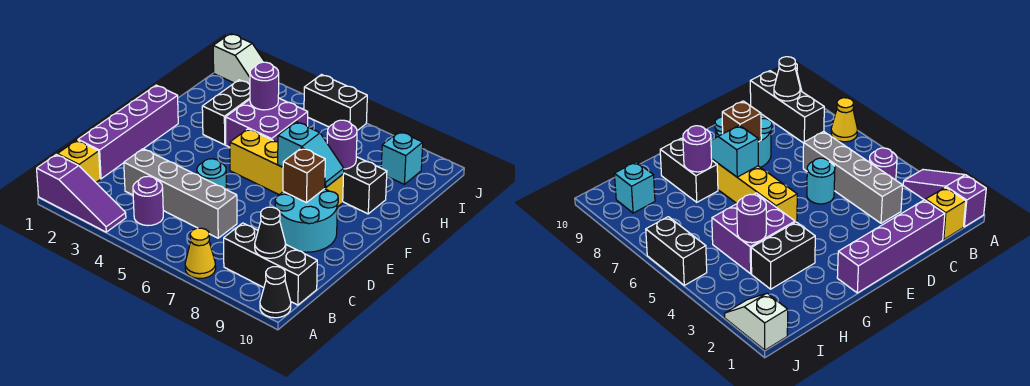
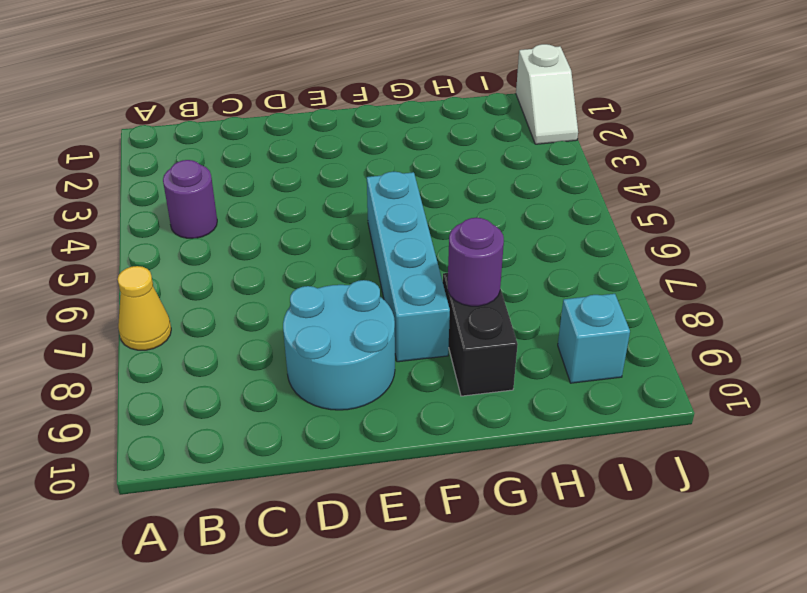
cyan 1x4 brick [367,172,450,362] -> yellow 1x4 brick [230,129,344,207]
none -> purple 1x3 slope [37,154,126,232]
none -> black 1x1 cone [260,267,291,318]
none -> yellow 1x1 brick [57,140,100,182]

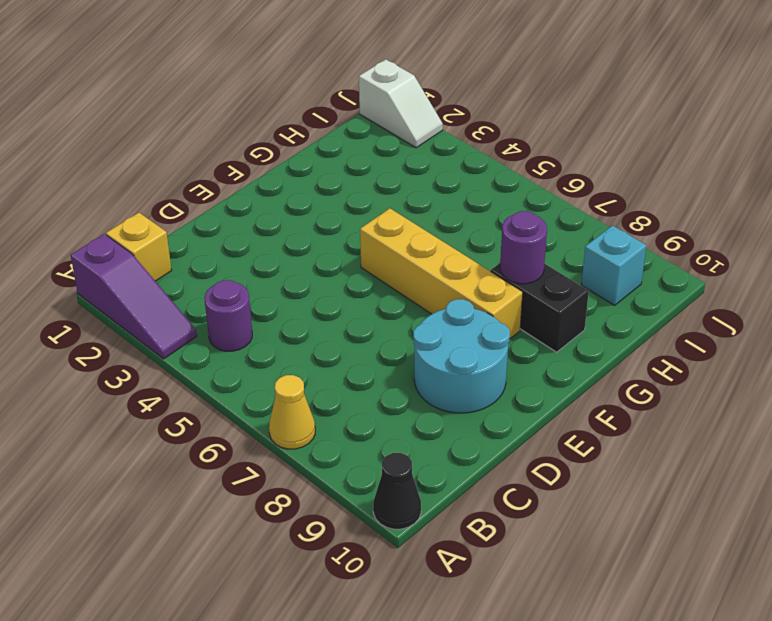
none -> black 1x3 brick [224,223,317,305]
none -> purple 1x4 brick [78,85,178,179]
none -> grey 1x4 brick [124,149,237,238]

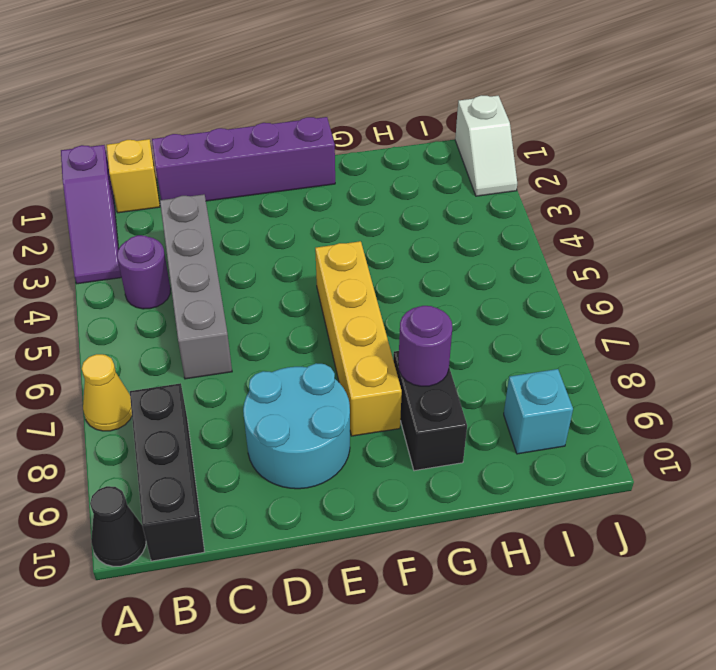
none -> cyan 1x1 round brick [197,159,226,189]
none -> black 1x2 brick [202,80,250,145]
none -> purple 2x2 brick [226,98,308,147]

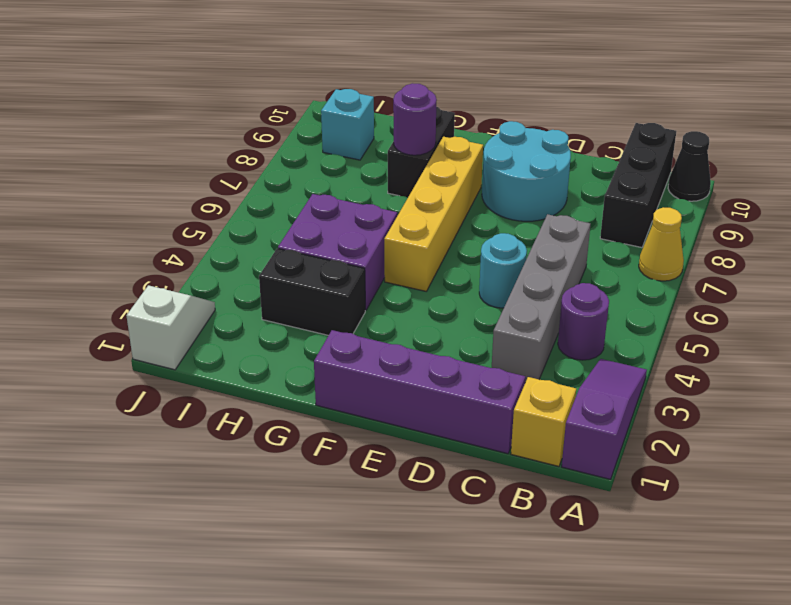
none -> black 1x2 brick [304,75,367,131]
none -> black 1x1 cone [255,207,286,258]
none -> brown 1x1 brick [283,148,325,203]

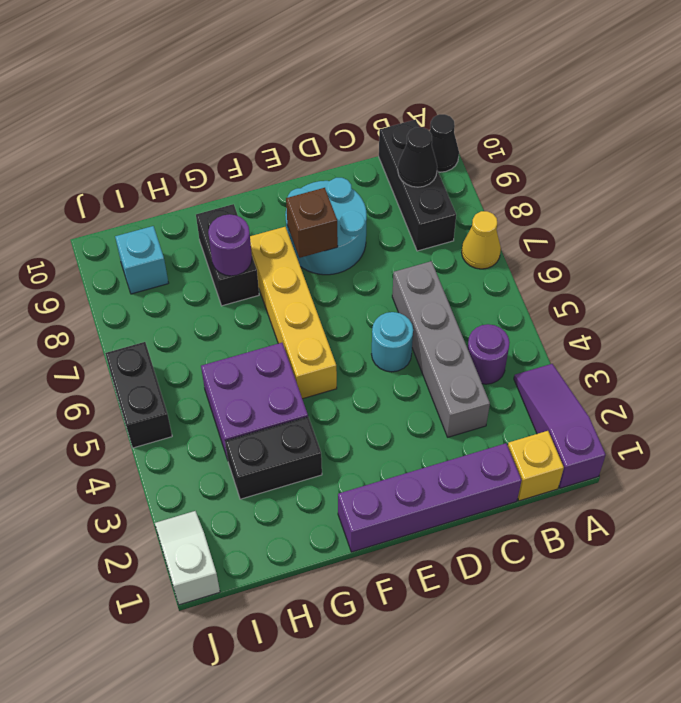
none -> cyan 1x2 slope [278,122,344,188]
none -> purple 1x1 round brick [250,62,279,110]

